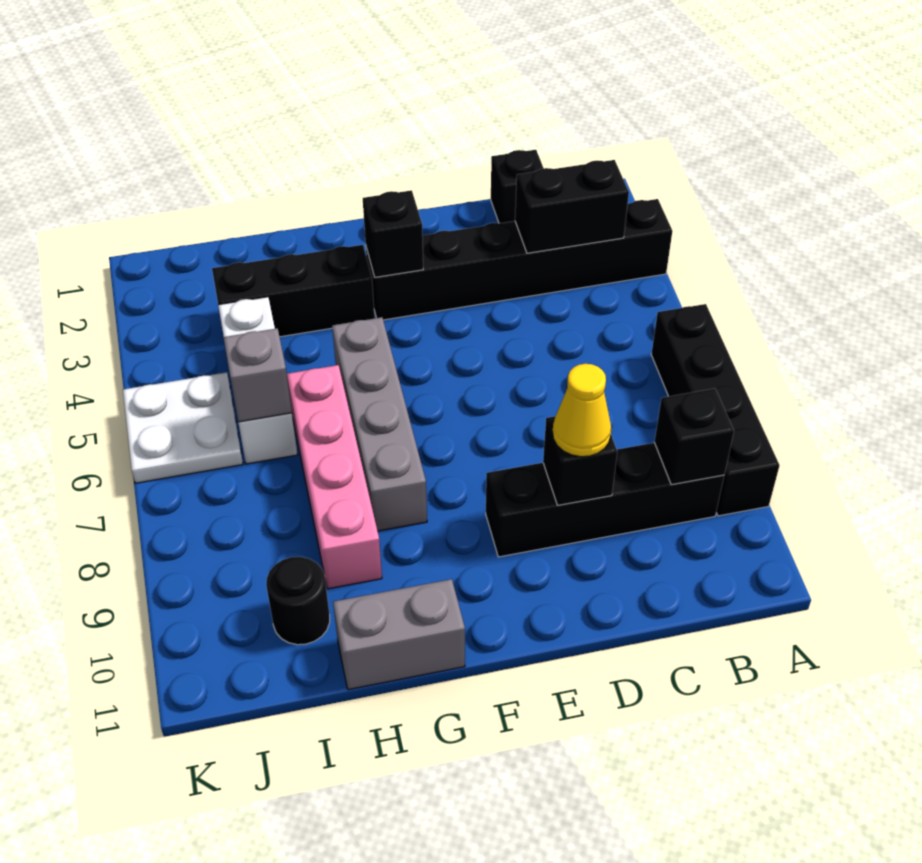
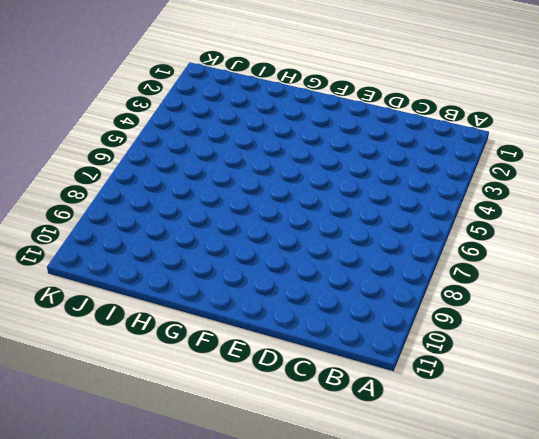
none -> black 1x6 brick [366,199,672,320]
none -> black 1x4 brick [651,304,780,516]
none -> black 1x4 brick [486,443,724,557]

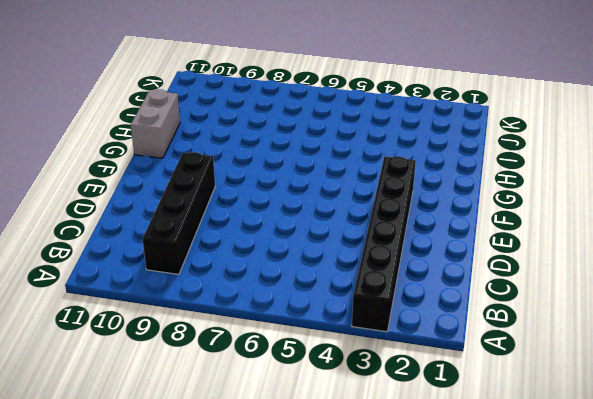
none -> black 1x4 brick [651,304,780,516]
none -> black 1x1 brick [491,150,544,223]
none -> black 1x3 brick [212,245,375,337]

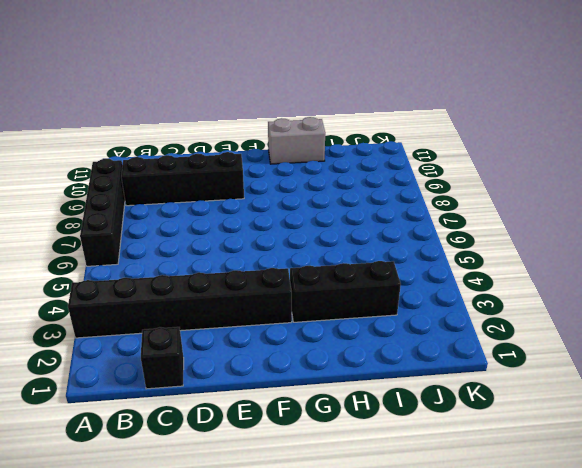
none -> grey 1x4 brick [332,317,427,531]
none -> pink 1x4 brick [287,365,382,589]
none -> white 1x3 brick [218,297,298,464]

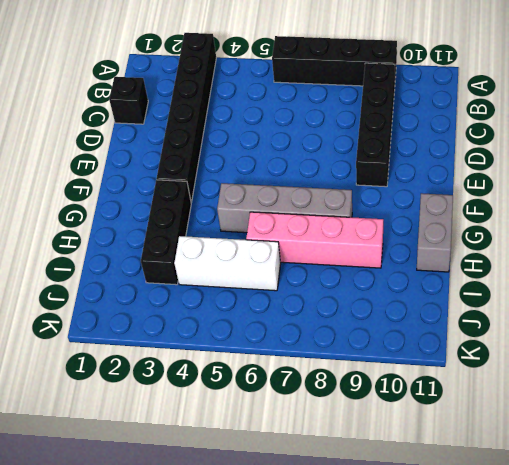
none -> black 1x1 round brick [266,557,330,645]
none -> white 2x2 plate [123,372,243,483]
none -> black 1x2 brick [515,160,629,253]

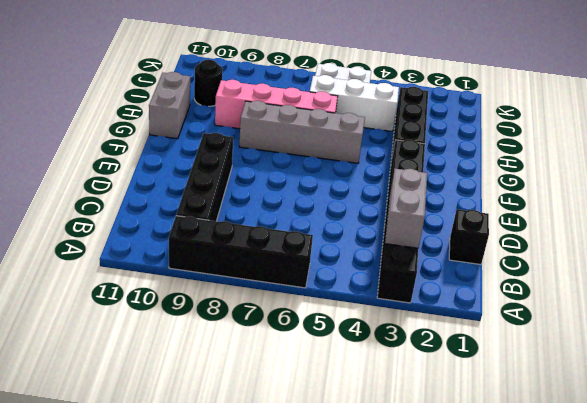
grey 1x2 brick [385,169,427,248] -> black 1x2 brick [515,160,629,253]
none -> black 1x1 brick [654,388,734,485]
none -> black 1x1 brick [543,416,617,505]
none -> black 1x1 brick [363,190,423,277]

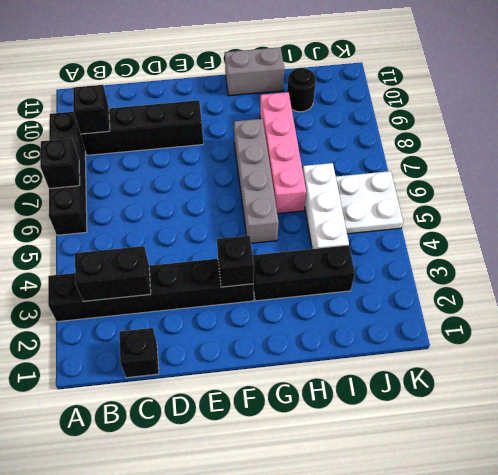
black 1x1 brick [40,138,80,189] -> black 1x1 brick moved to [543,416,617,505]
none -> grey 1x1 brick [223,328,292,422]
none -> yellow 1x1 cone [553,364,611,457]

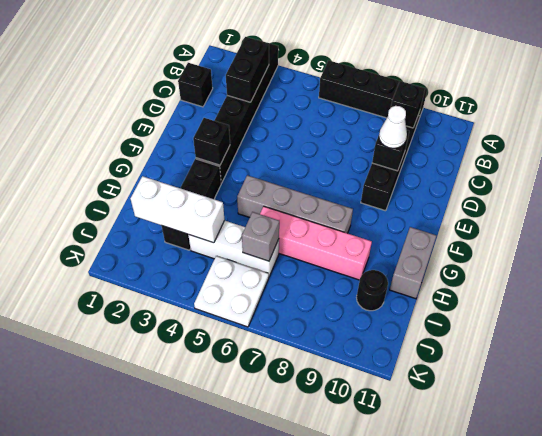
white 1x1 cone [379,106,407,148] -> yellow 1x1 cone [553,364,611,457]
white 1x3 brick [131,176,225,243] -> none

